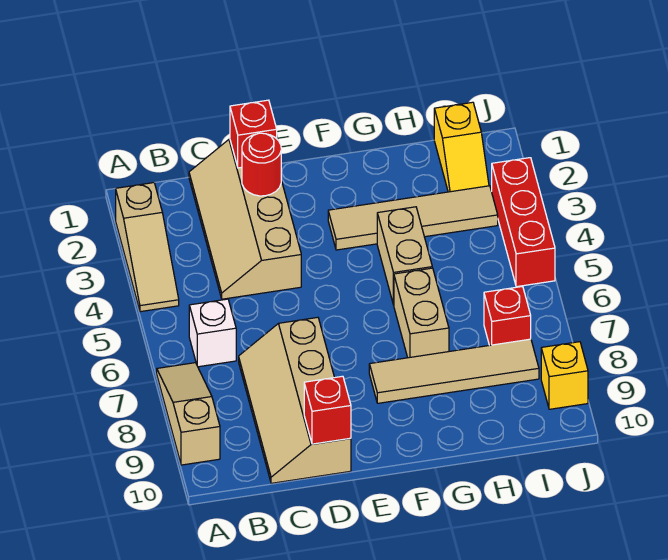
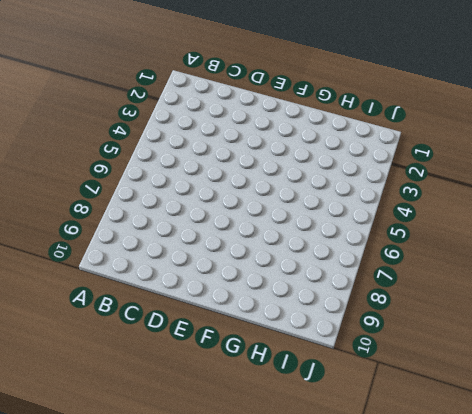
none -> tan 1x3 slope [116,183,179,312]
none -> tan 1x3 slope [157,363,220,465]
none -> white 1x1 brick [189,299,236,367]

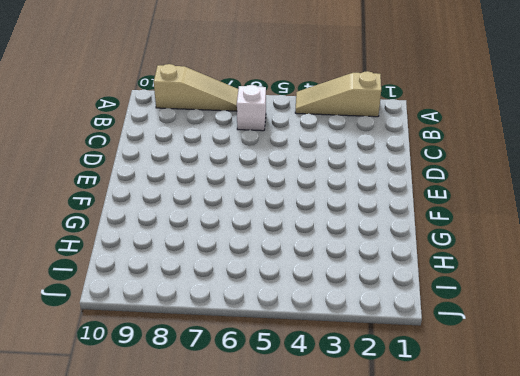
none -> tan 2x4 slope [189,139,301,299]
none -> tan 2x4 slope [239,317,351,483]
none -> tan 1x4 tile [328,186,498,250]

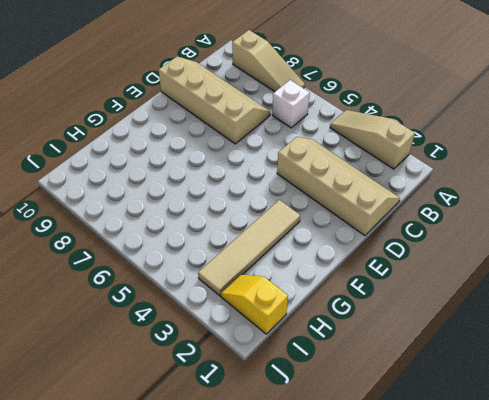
none -> tan 1x4 tile [369,339,539,403]
none -> tan 1x2 brick [377,207,432,305]
none -> tan 1x2 brick [394,268,449,358]

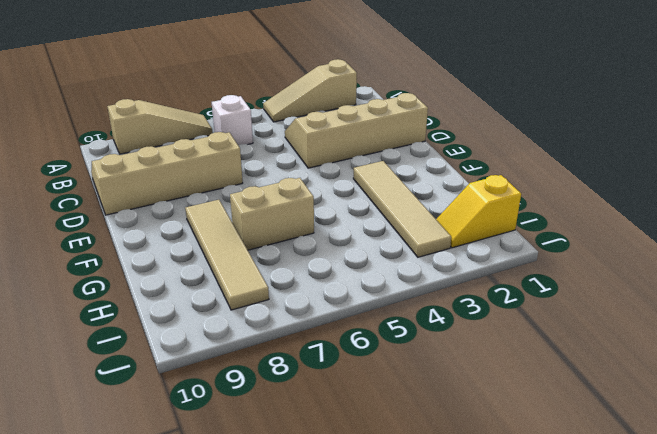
none -> tan 1x2 brick [377,207,432,305]
none -> red 1x1 brick [484,286,531,345]
none -> red 1x3 brick [492,158,555,287]

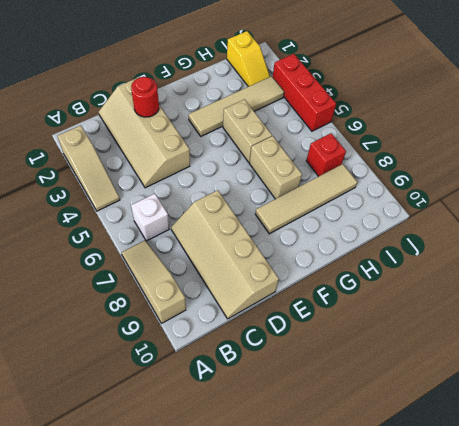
none -> yellow 1x1 brick [541,342,588,409]
none -> red 1x1 brick [230,100,277,168]
none -> red 1x1 brick [304,376,351,444]

